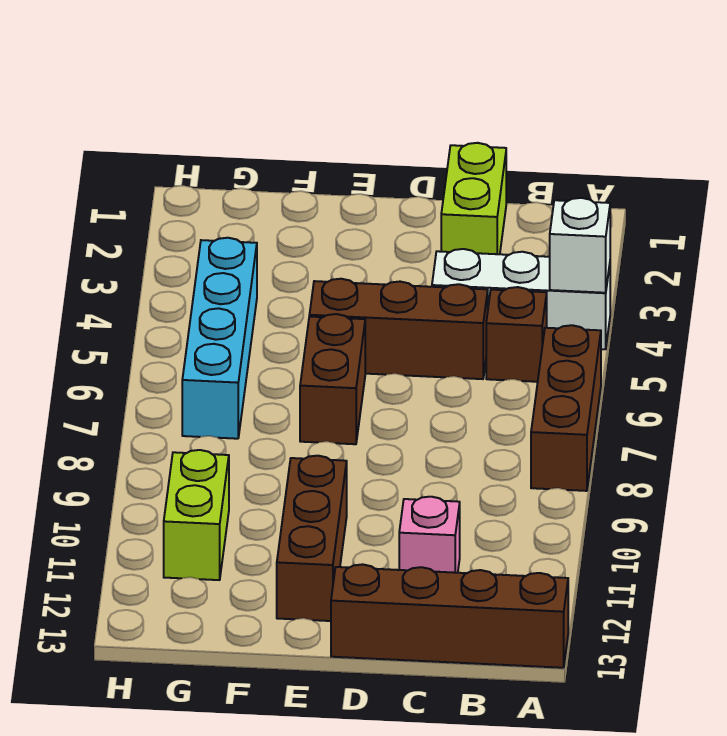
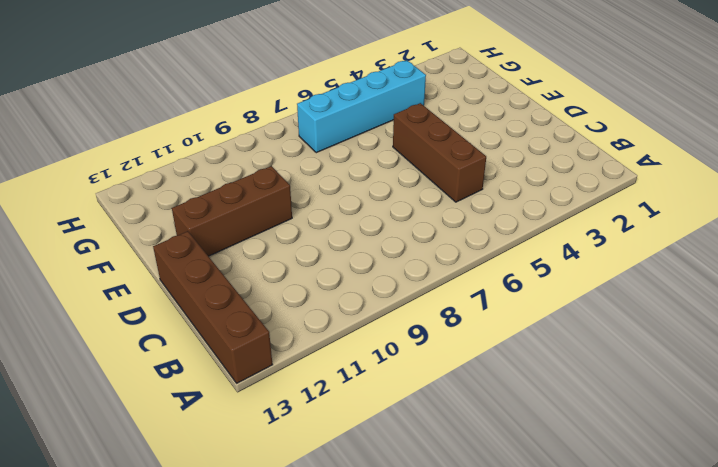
none -> white 1x3 brick [432,249,610,349]
none -> brown 1x3 brick [531,325,601,491]
none -> brown 1x1 brick [486,287,547,382]

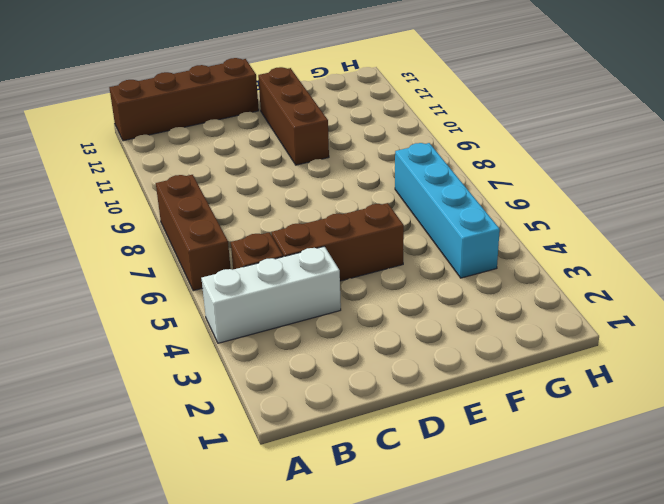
none -> lime 1x2 brick [441,143,506,254]
none -> pink 1x1 brick [399,497,460,573]
none -> brown 1x2 brick [300,314,365,444]

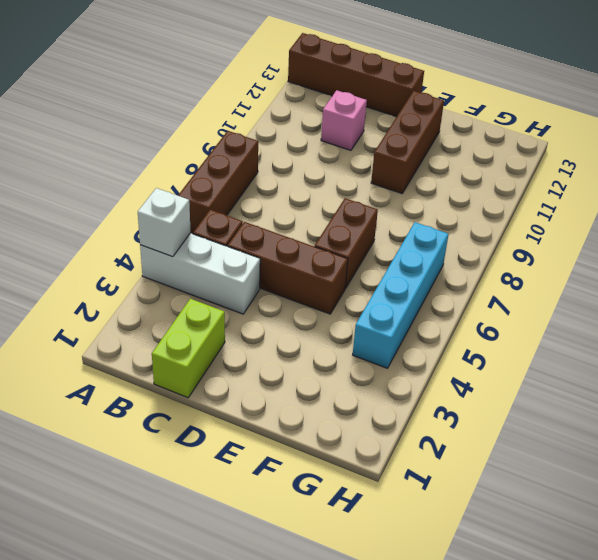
none -> lime 1x2 brick [164,450,229,580]

